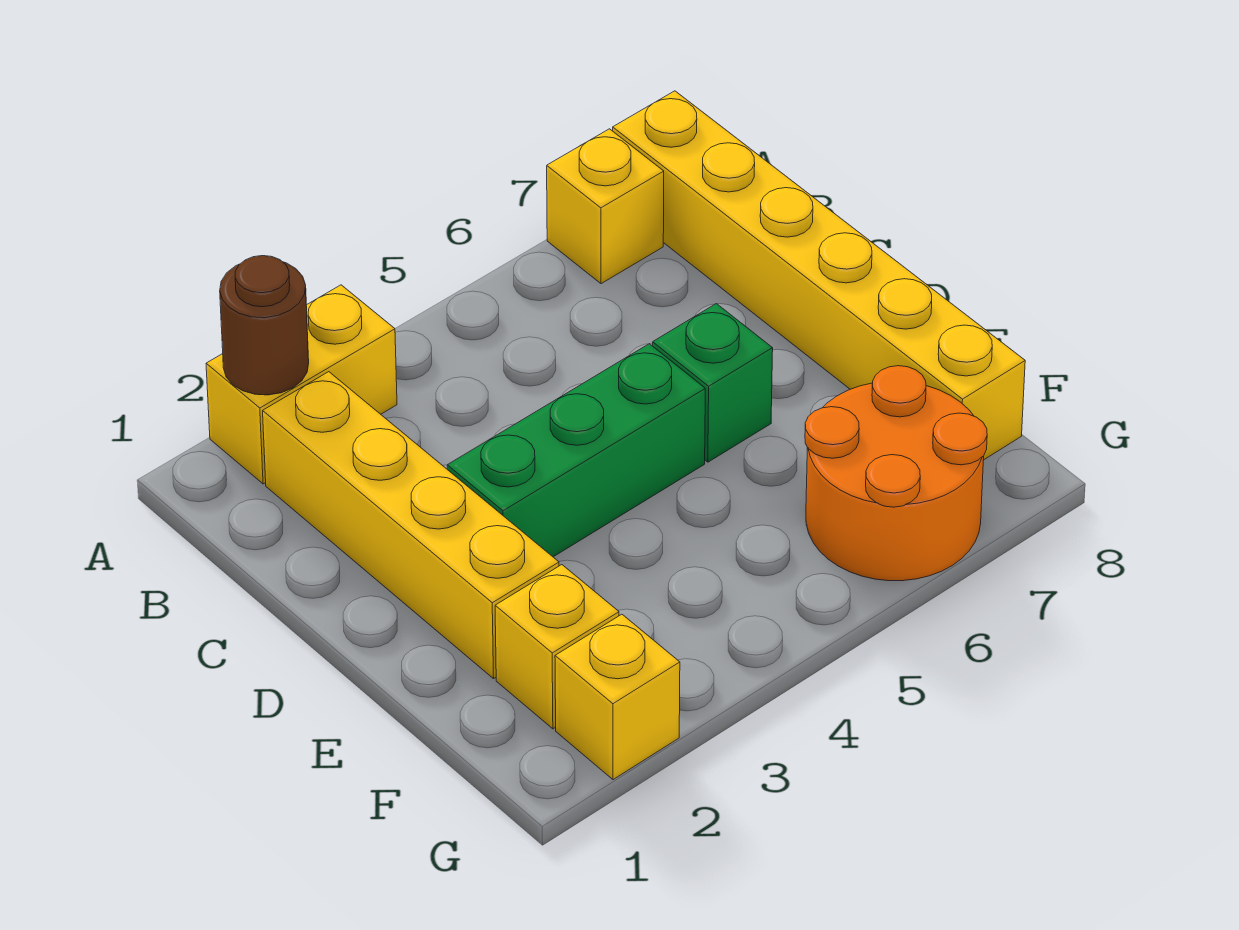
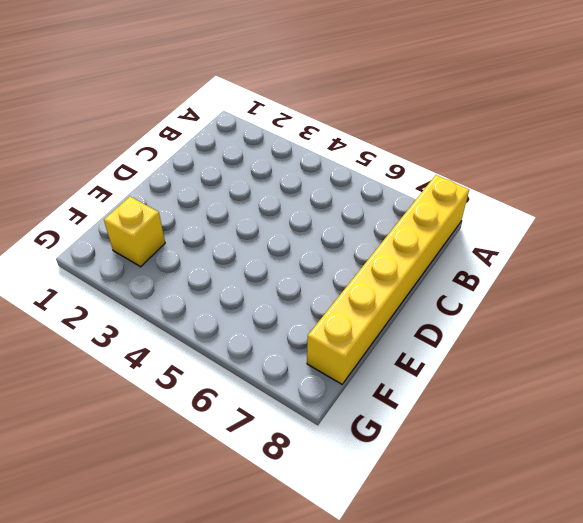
none -> yellow 1x2 brick [206,285,397,484]
none -> yellow 1x1 brick [547,129,664,284]

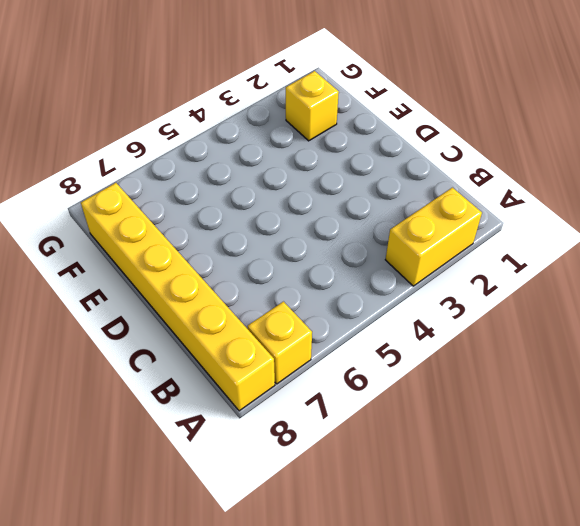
none -> yellow 1x4 brick [263,372,559,679]
none -> green 1x3 brick [447,344,705,557]

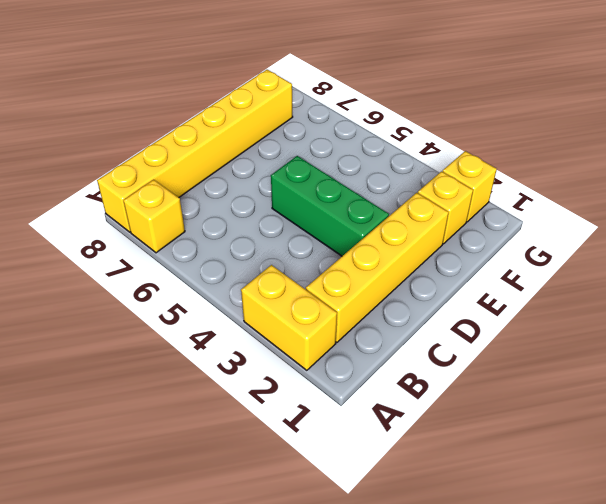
none -> green 1x1 brick [653,304,773,462]
none -> orange 2x2 round brick [805,366,987,581]

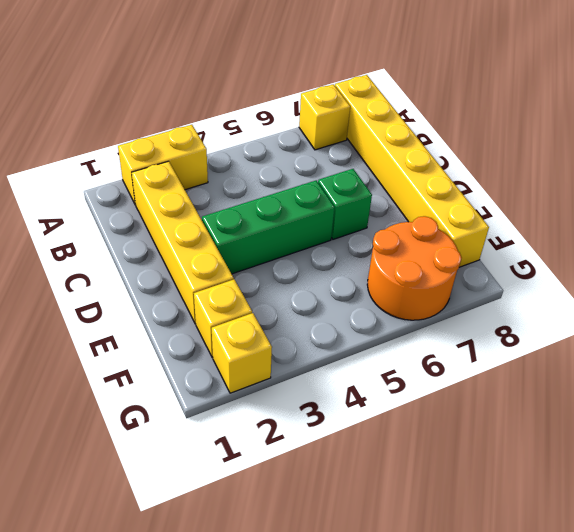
none -> brown 1x1 round brick [220,256,309,395]

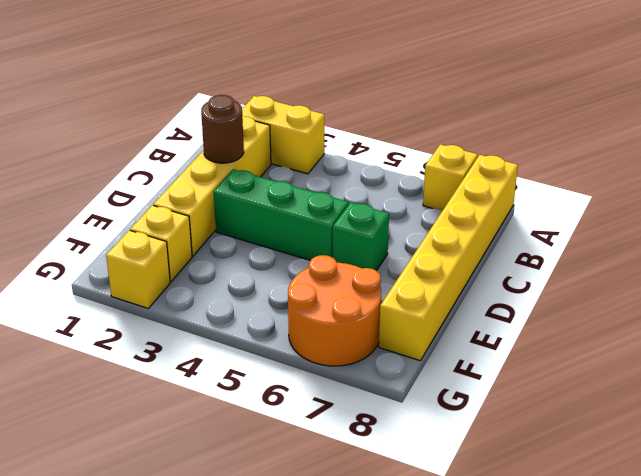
brown 1x1 round brick [201,95,244,163] -> brown 1x1 round brick moved to [220,256,309,395]

